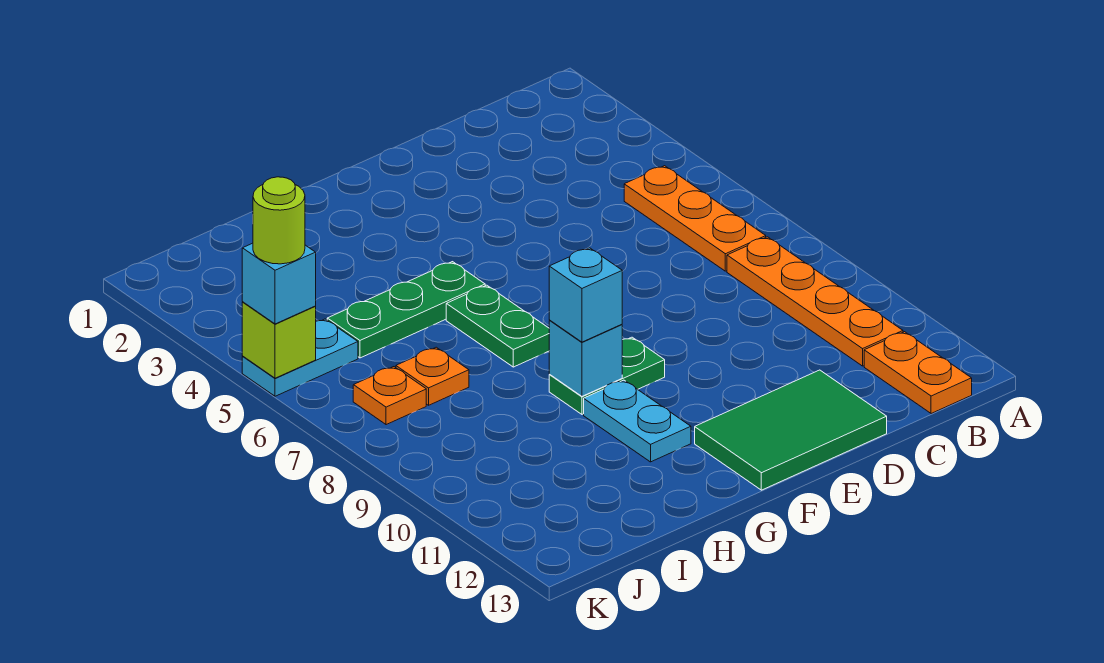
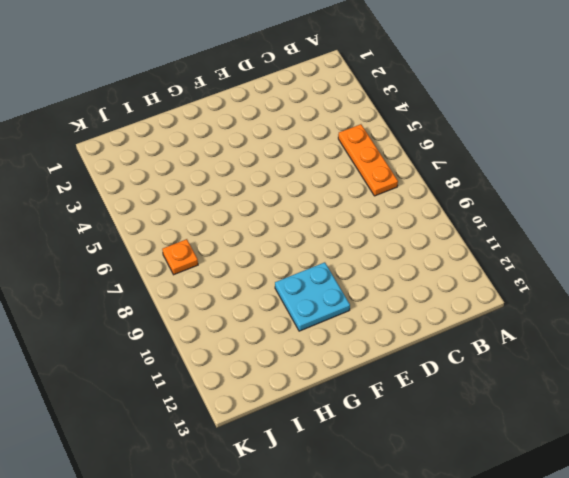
cyan 2x2 plate [275,262,350,331] -> cyan 1x2 plate [584,380,691,462]
none -> orange 1x4 plate [727,237,903,366]
none -> orange 1x2 plate [864,332,972,414]
none -> green 2x3 tile [695,370,887,490]

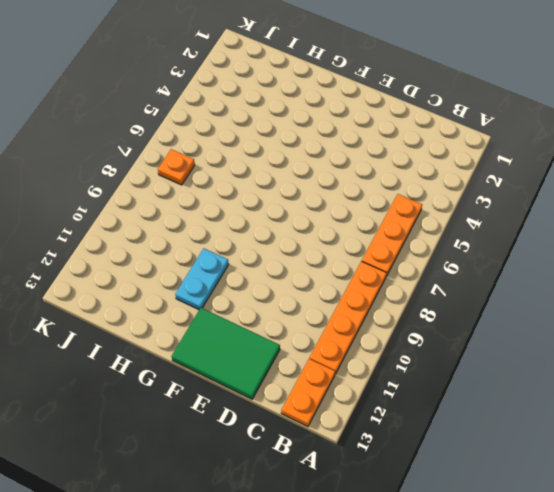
none -> green 1x2 plate [549,337,665,414]
none -> green 1x3 plate [327,262,485,358]
none -> green 1x2 plate [446,285,549,367]

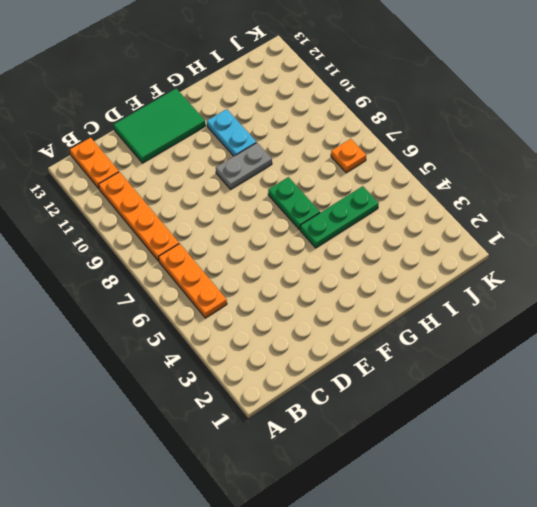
grey 1x2 plate [216,143,272,189] -> green 1x2 plate [549,337,665,414]
none -> orange 1x1 plate [396,347,469,405]
none -> cyan 1x2 plate [242,319,358,396]
none -> cyan 1x1 brick [549,321,622,396]

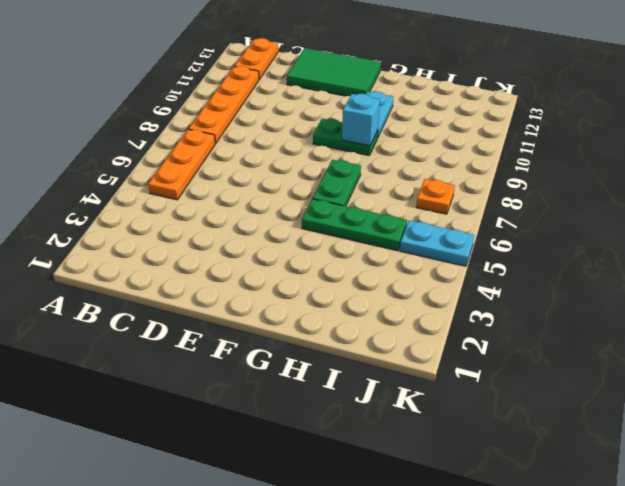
none -> orange 1x1 plate [396,347,469,405]
none -> lime 1x1 brick [242,302,316,378]
none -> cyan 1x1 brick [549,248,622,342]

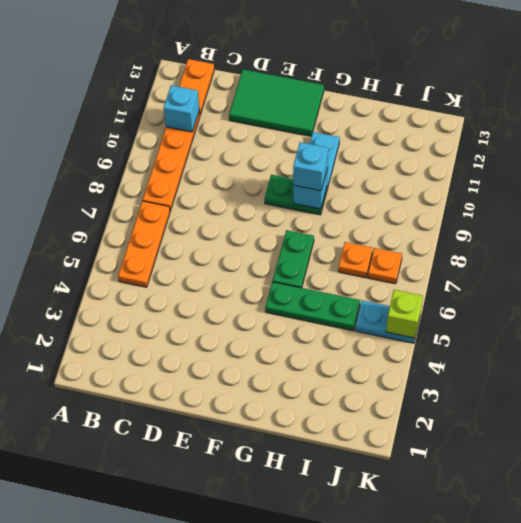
cyan 1x1 brick [164,85,199,132] -> cyan 1x1 brick moved to [242,243,316,324]
none -> lime 1x1 round brick [253,177,305,264]

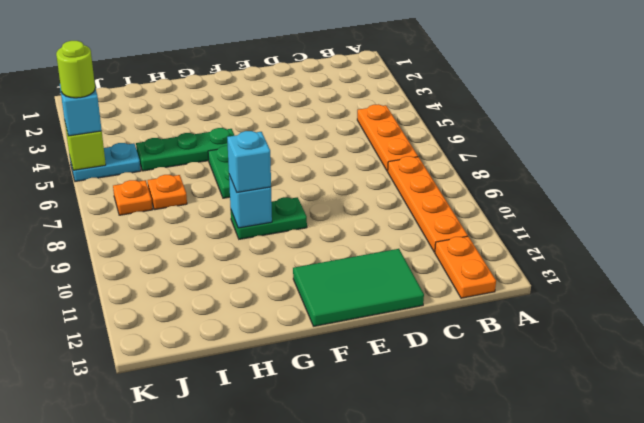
none -> cyan 1x2 plate [584,380,691,462]

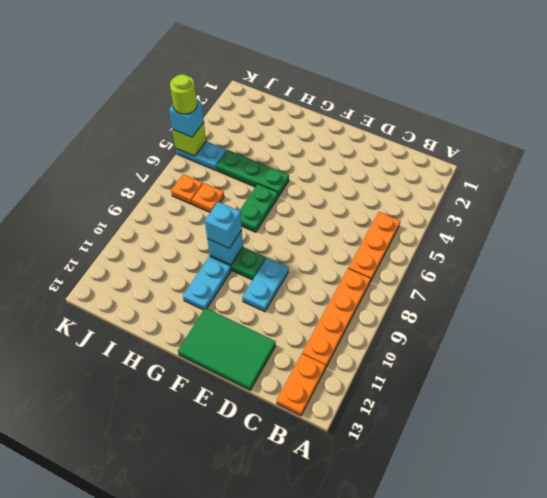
cyan 1x2 plate [242,258,289,312] -> none

